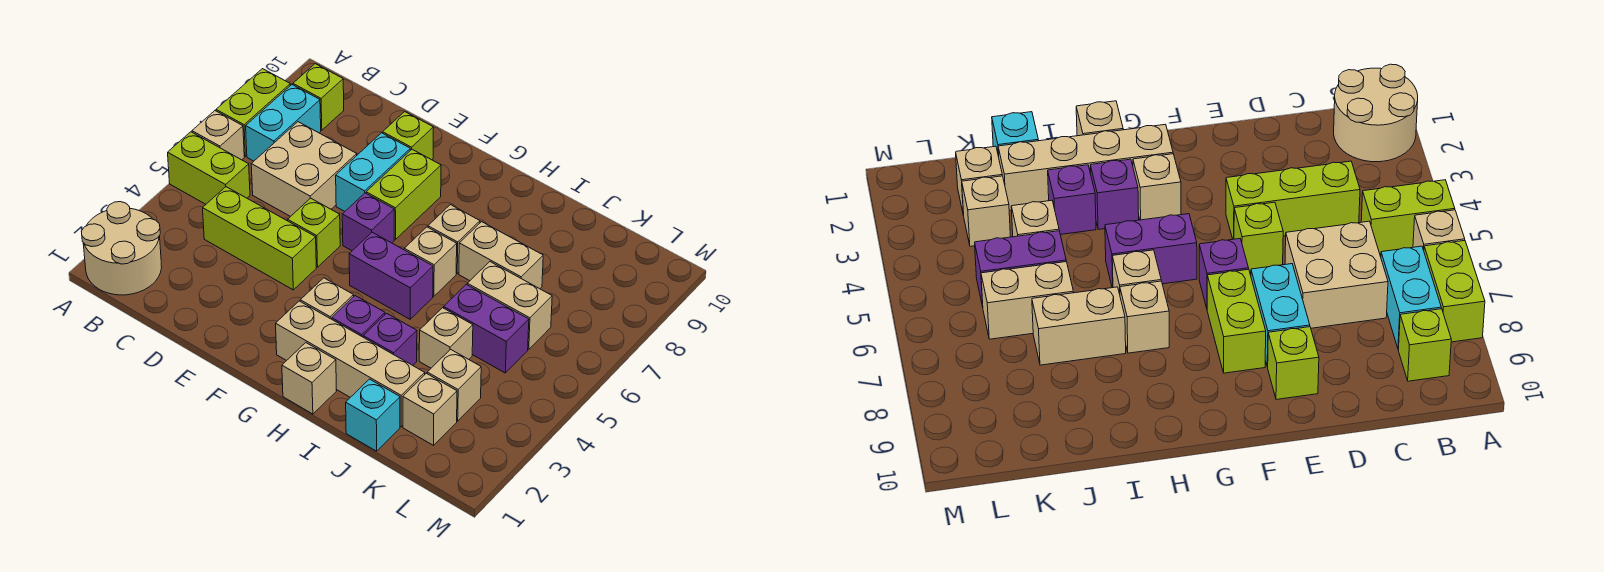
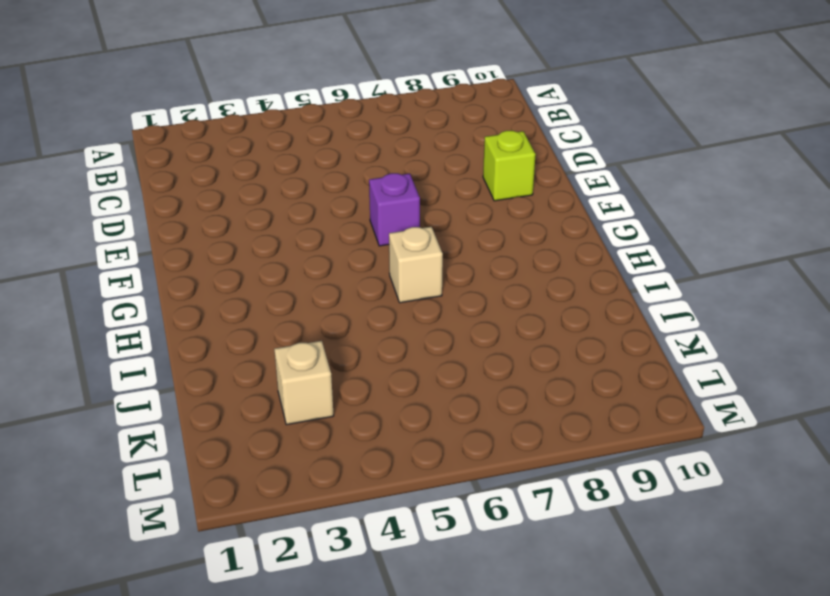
none -> tan 2x2 round brick [81,202,162,295]
none -> lime 1x2 brick [168,132,250,204]
none -> tan 1x1 brick [192,111,244,160]

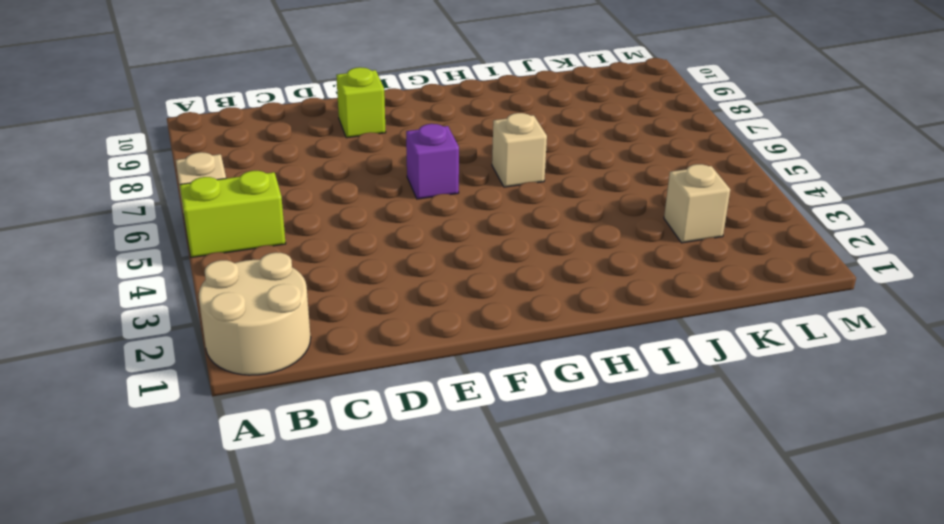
none -> lime 1x2 brick [216,69,290,156]
none -> cyan 1x2 brick [246,85,321,161]
none -> lime 1x1 brick [293,64,344,130]

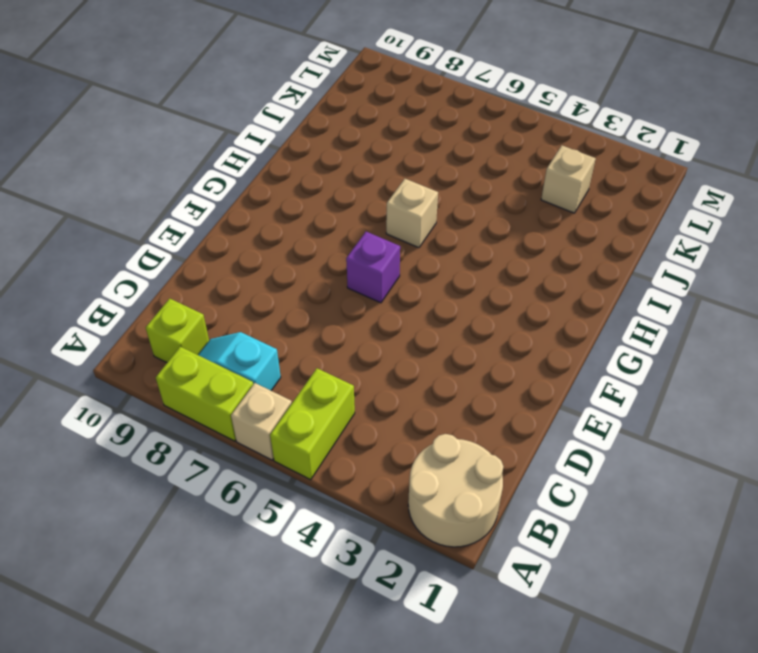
cyan 1x2 slope [198,332,281,390] -> cyan 1x2 brick [246,85,321,161]
none -> lime 1x3 brick [203,187,316,290]
none -> tan 2x2 brick [251,122,357,217]
none -> lime 1x1 brick [288,198,340,267]

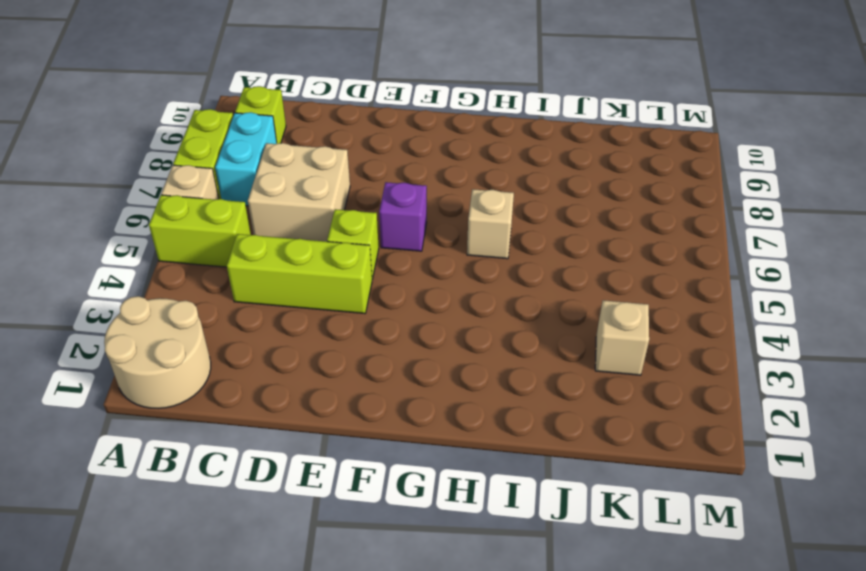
none -> cyan 1x2 brick [336,133,410,211]
none -> lime 1x1 brick [383,112,434,160]
none -> lime 1x2 brick [366,149,441,239]

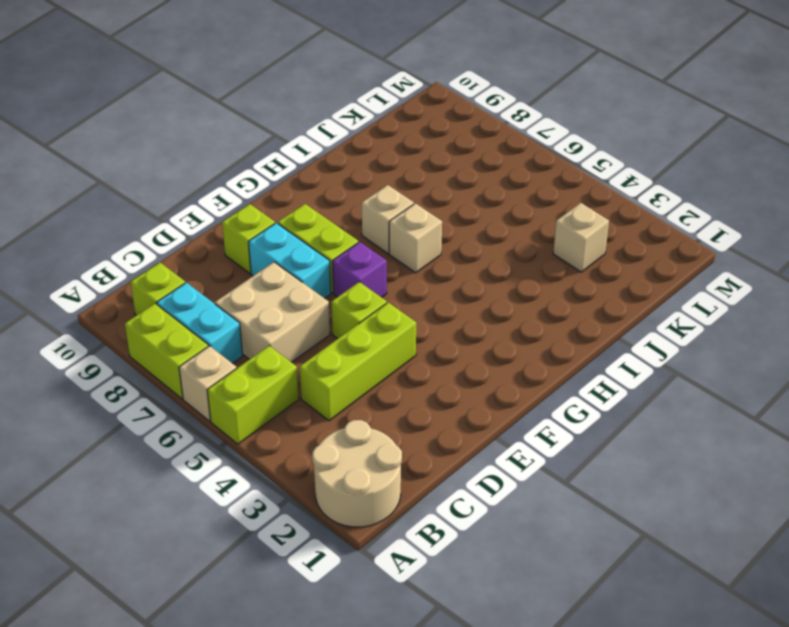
none -> tan 1x4 brick [276,301,425,427]
none -> tan 1x1 brick [300,278,354,319]
none -> purple 1x2 brick [349,232,433,319]

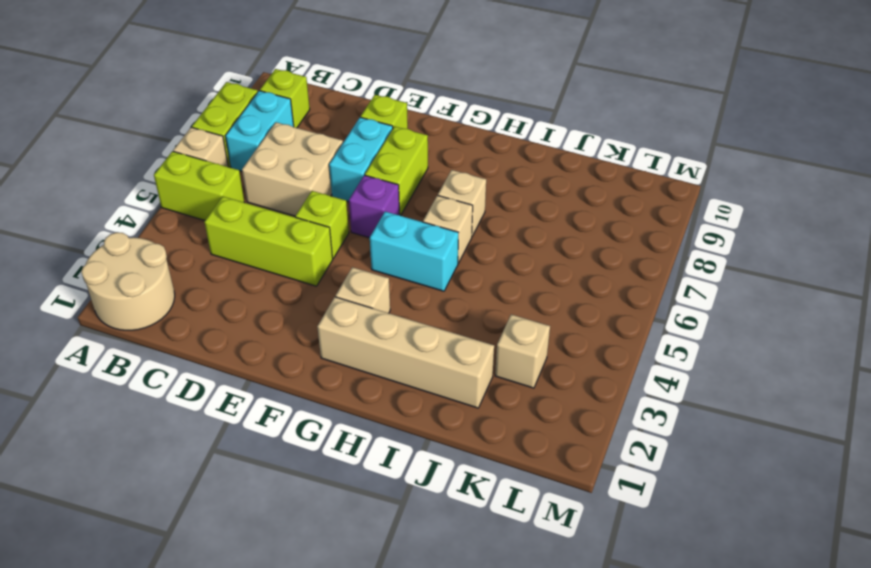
cyan 1x2 brick [370,212,458,291] -> purple 1x2 brick [349,232,433,319]
none -> tan 1x1 brick [282,343,336,414]
none -> purple 1x1 brick [332,296,385,337]
none -> purple 1x1 brick [363,313,417,365]

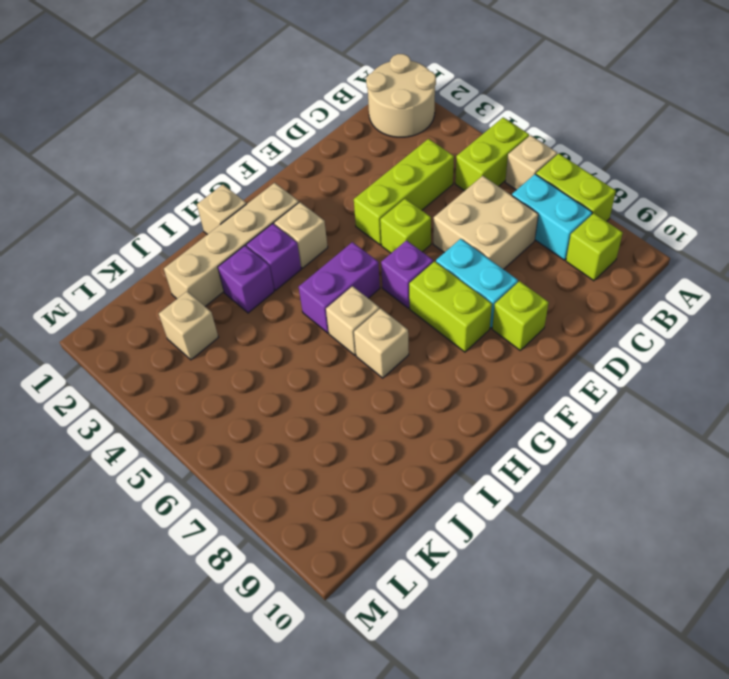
none -> tan 1x2 brick [459,222,543,289]
none -> cyan 1x1 brick [346,379,400,451]
none -> tan 1x1 brick [419,308,473,368]

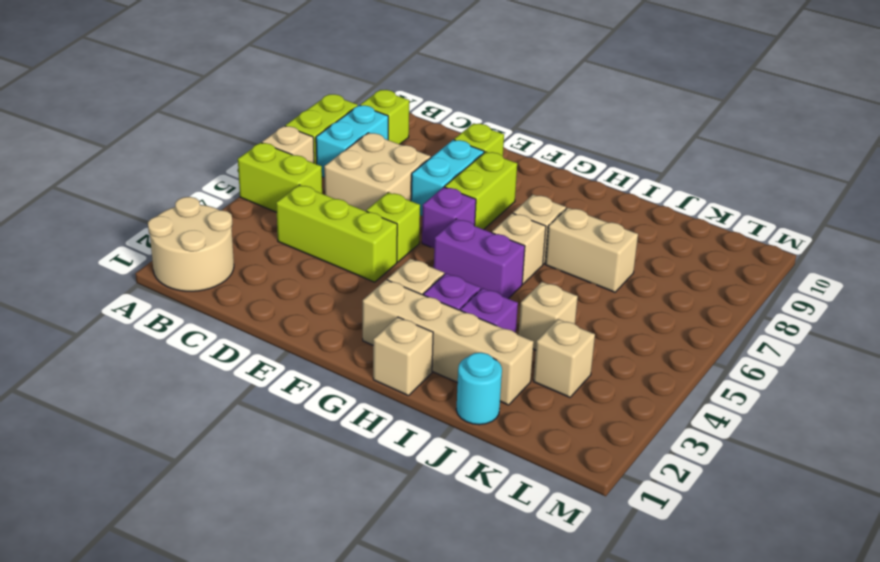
cyan 1x1 round brick [456,353,502,425] -> cyan 1x1 brick [346,379,400,451]
none -> purple 1x2 brick [444,284,529,373]
none -> tan 1x2 brick [467,262,552,349]
none -> tan 1x1 brick [403,373,457,445]

